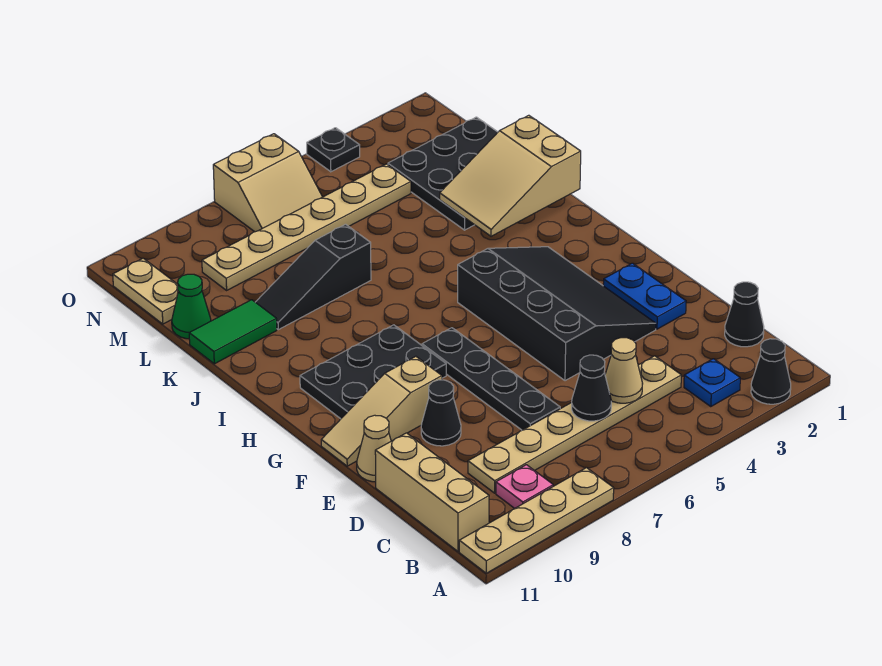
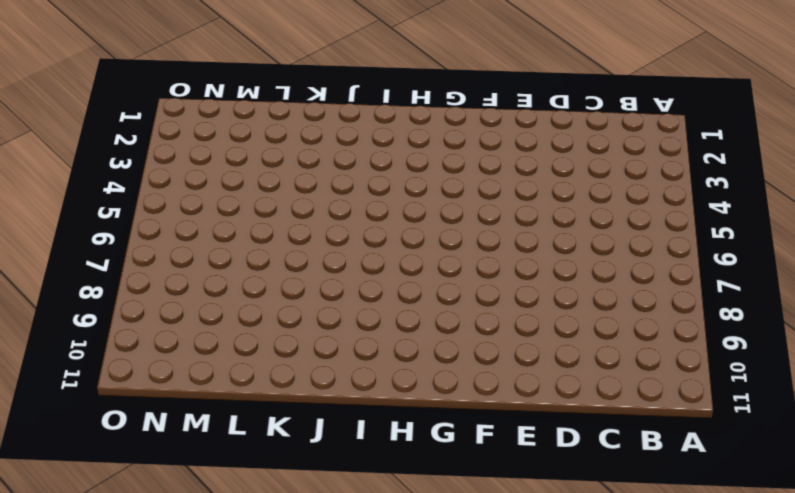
none -> black 1x1 cone [751,339,791,404]
none -> tan 1x4 plate [459,468,614,573]
none -> blue 1x1 plate [684,359,740,407]

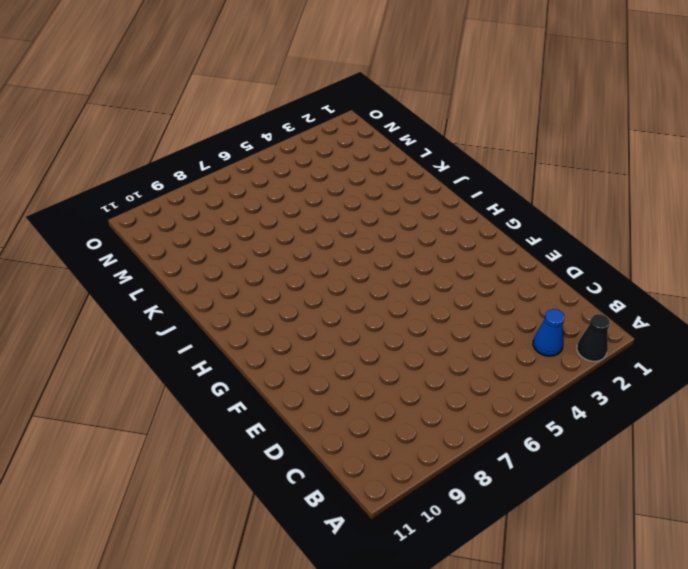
blue 1x1 cone [533,309,564,356] -> blue 1x1 plate [684,359,740,407]
none -> tan 1x4 plate [459,468,614,573]
none -> pink 1x1 plate [496,465,553,508]
none -> tan 1x3 brick [375,433,489,551]

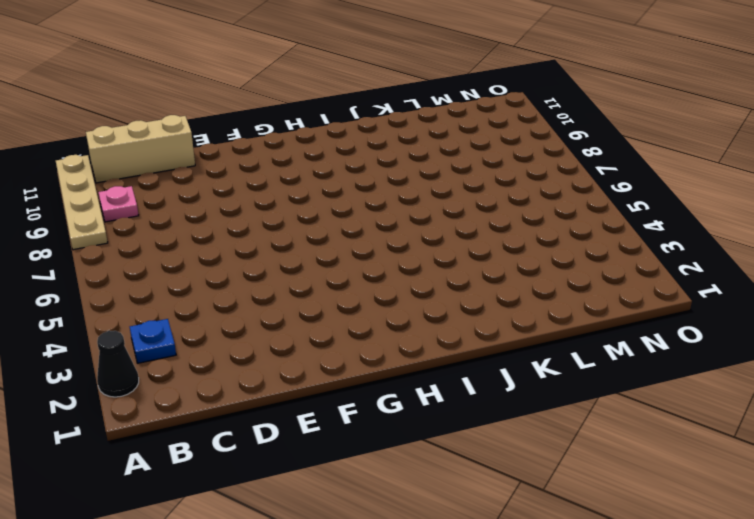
none -> black 1x1 cone [725,282,764,347]
none -> tan 1x6 plate [468,356,681,493]
none -> black 1x4 plate [422,328,561,430]

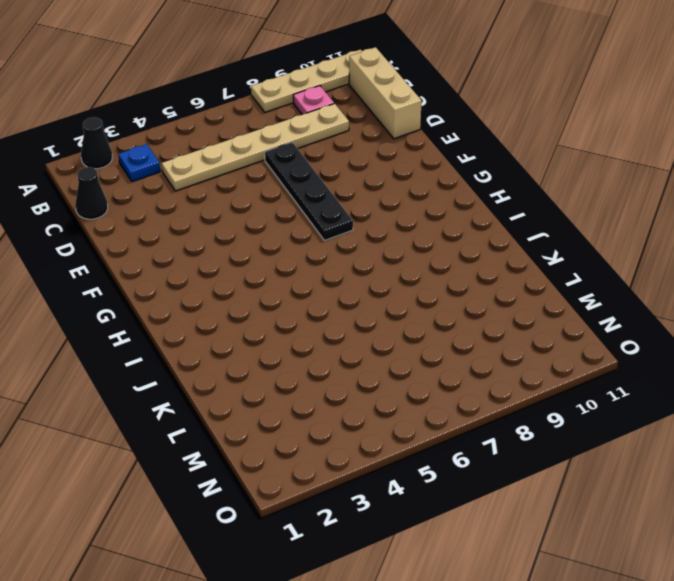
none -> blue 1x2 plate [603,263,686,329]
none -> black 3x4 slope [458,247,656,381]
none -> black 1x1 cone [421,380,461,446]

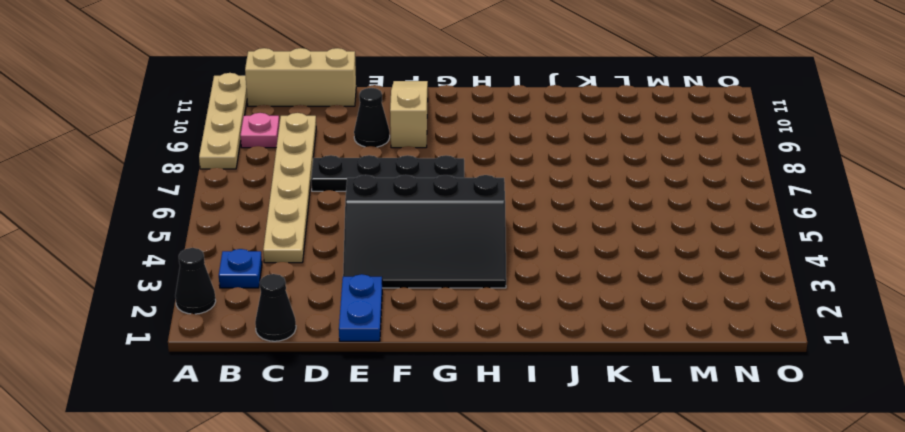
blue 1x2 plate [339,274,382,341] -> blue 1x2 plate turned to [603,263,686,329]
none -> tan 1x1 cone [357,415,391,482]
none -> black 2x3 plate [300,325,446,419]
none -> black 3x3 plate [388,117,498,230]

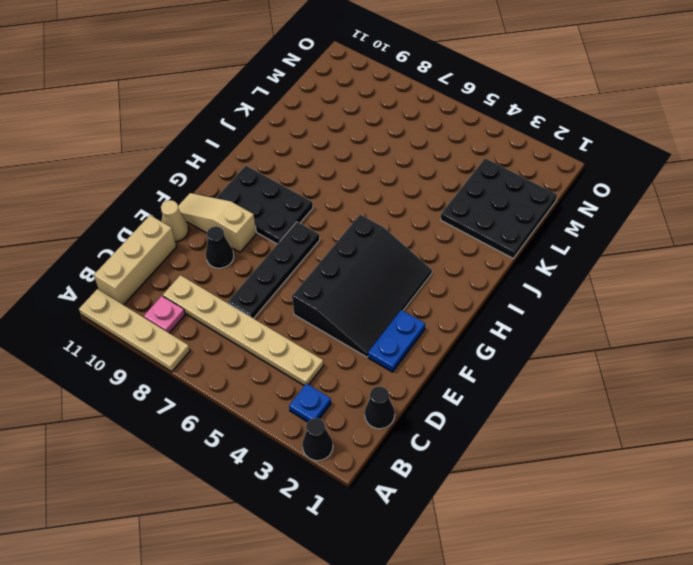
none -> black 1x3 slope [256,224,371,330]
none -> green 1x2 tile [189,300,277,364]
none -> green 1x1 cone [172,274,211,339]

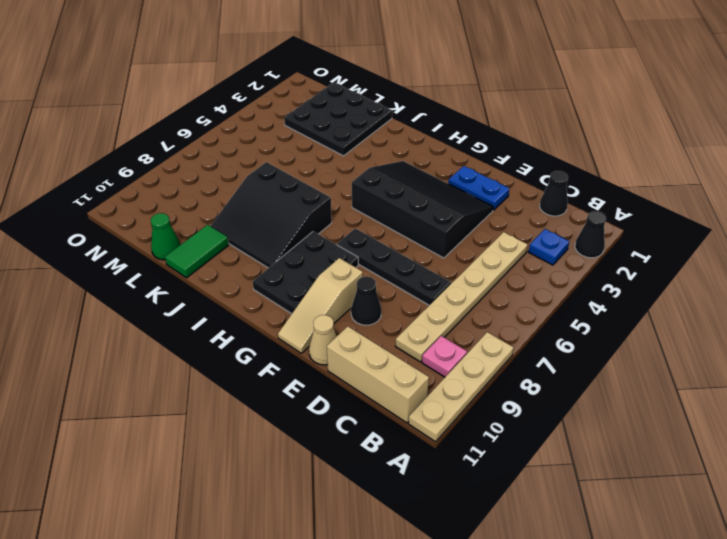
black 3x3 slope [211,162,332,268] -> black 1x3 slope [256,224,371,330]
none -> tan 1x6 plate [202,164,411,290]
none -> tan 1x2 plate [113,258,178,324]
none -> tan 2x2 slope [213,134,322,232]

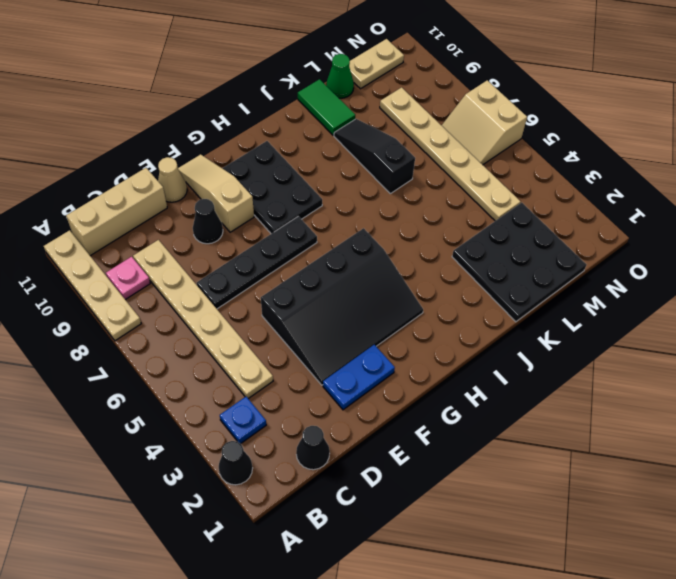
none -> black 1x1 plate [307,128,360,172]
none -> tan 1x1 cone [605,338,643,403]
none -> black 1x1 cone [572,355,611,421]

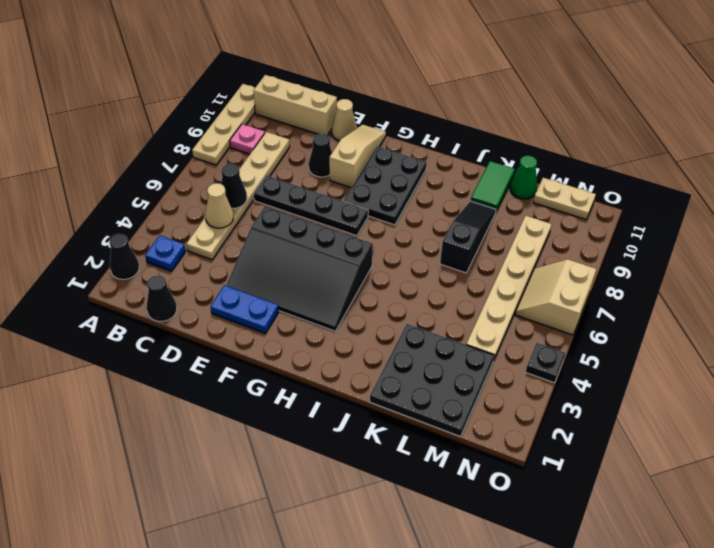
none -> tan 2x3 slope [440,115,581,236]

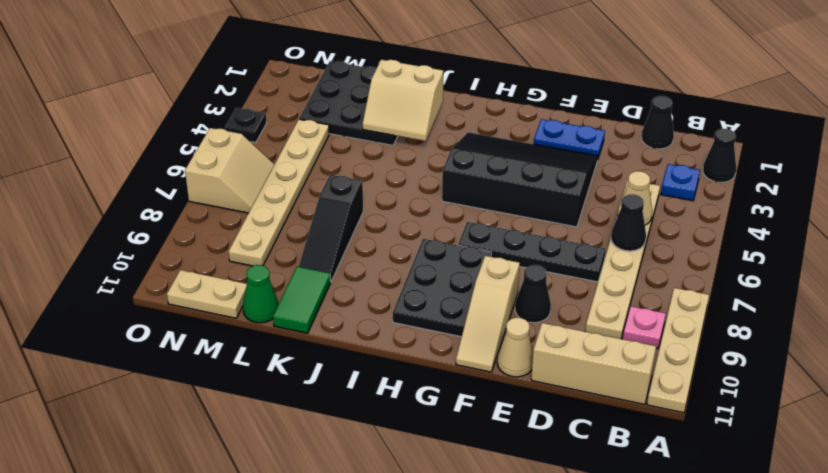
tan 2x2 slope [363,60,444,141] -> tan 2x3 slope [440,115,581,236]

